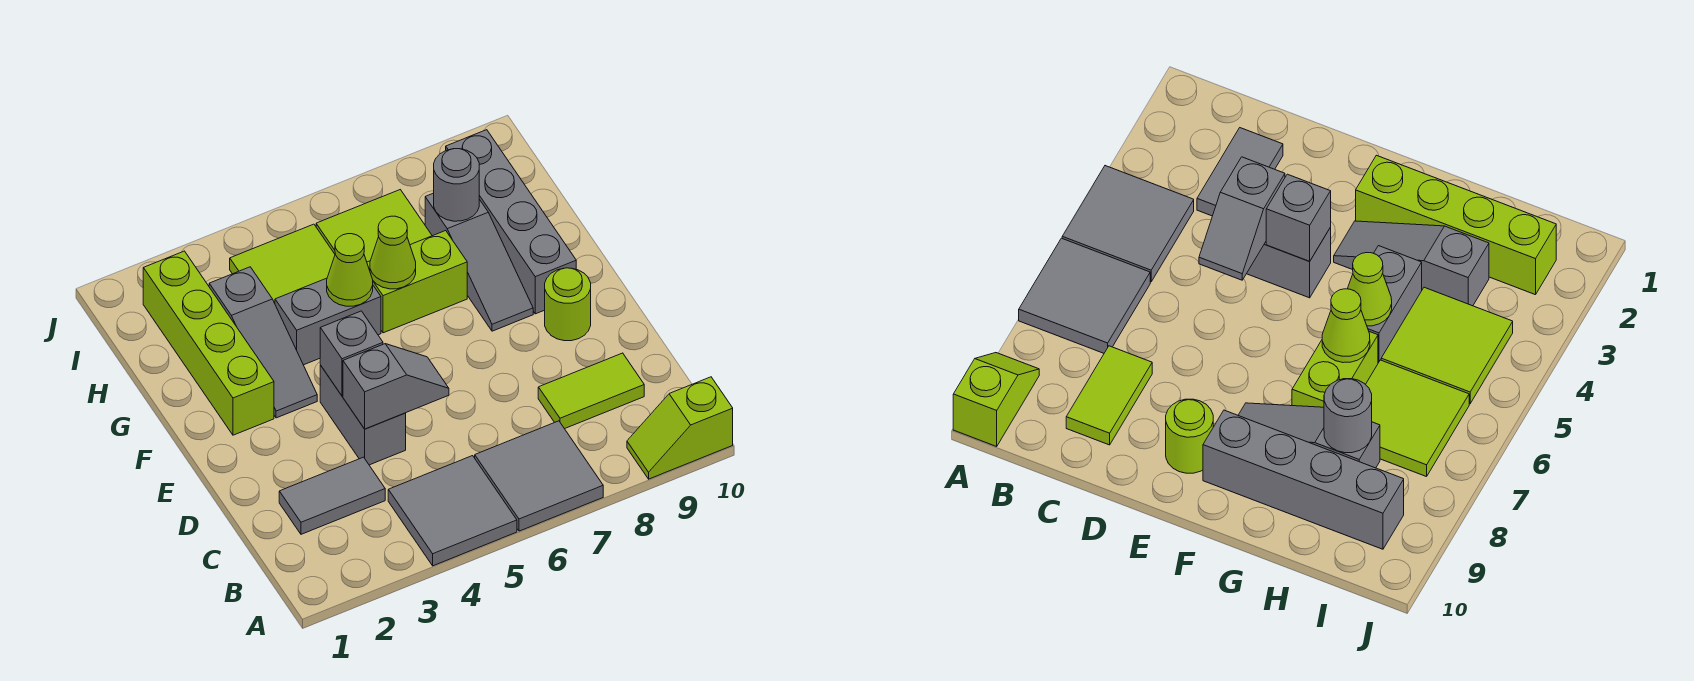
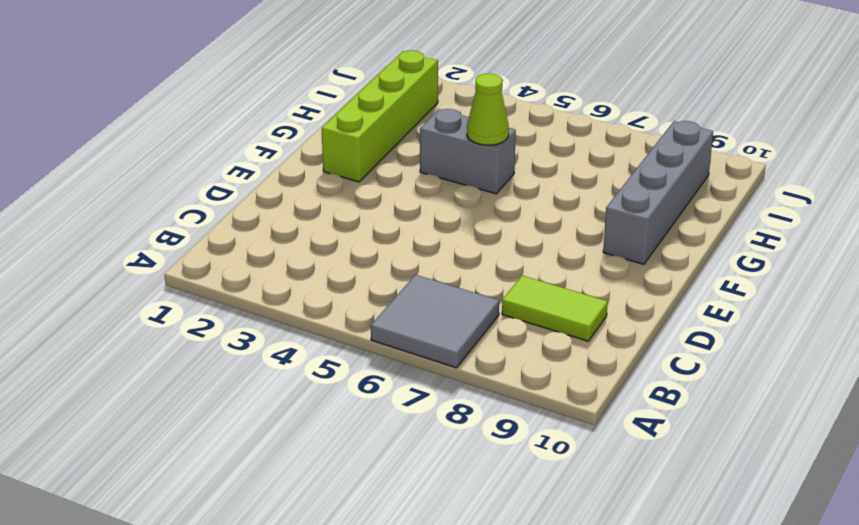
none -> grey 2x2 tile [388,456,517,566]
none -> lime 1x2 slope [627,377,733,479]
none -> grey 1x2 tile [279,457,385,534]

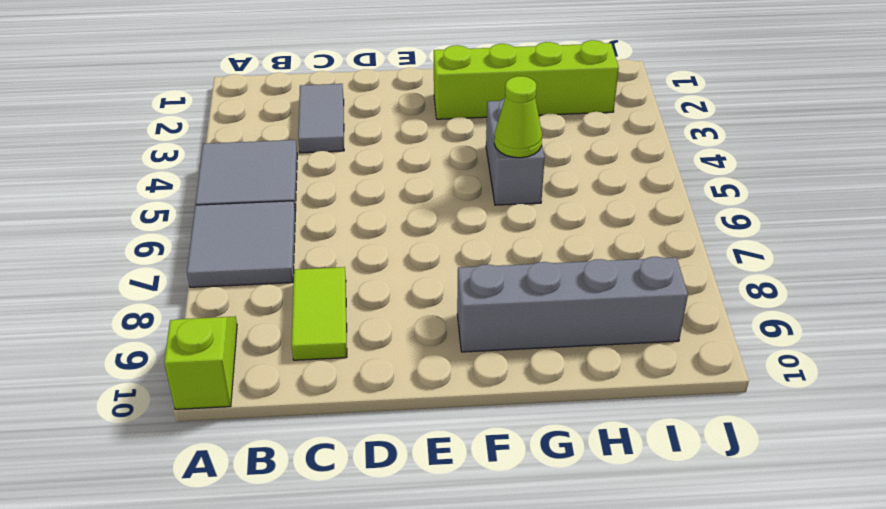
none -> grey 1x2 brick [320,365,406,465]
none -> lime 1x1 round brick [545,268,591,341]
none -> grey 1x3 slope [209,267,317,418]

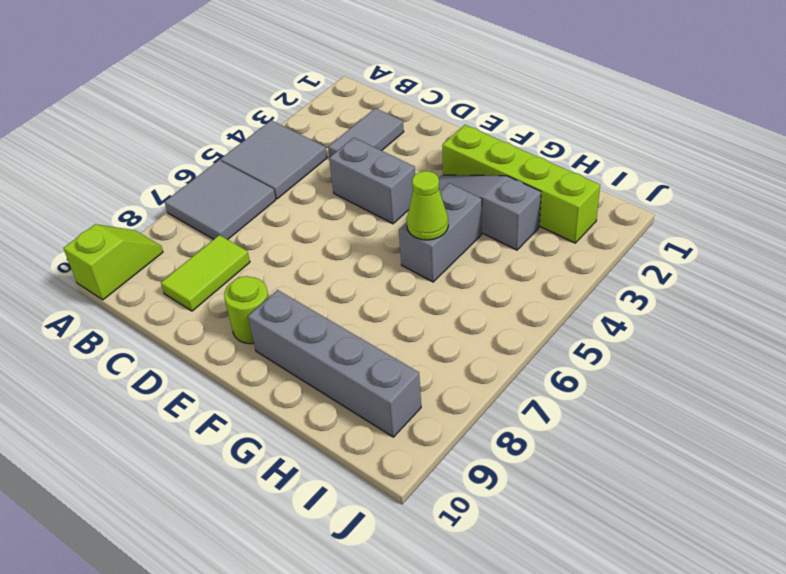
none -> grey 1x3 slope [425,193,533,331]
none -> lime 1x2 brick [367,231,467,333]
none -> lime 2x2 tile [230,224,335,303]

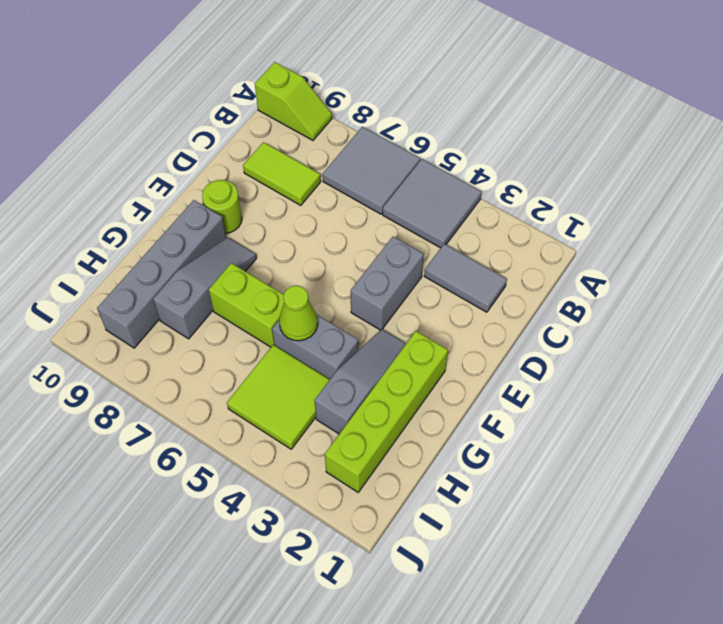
none -> lime 2x2 tile [316,190,432,262]
none -> grey 1x2 slope [343,344,449,429]
none -> grey 1x1 brick [320,311,383,396]

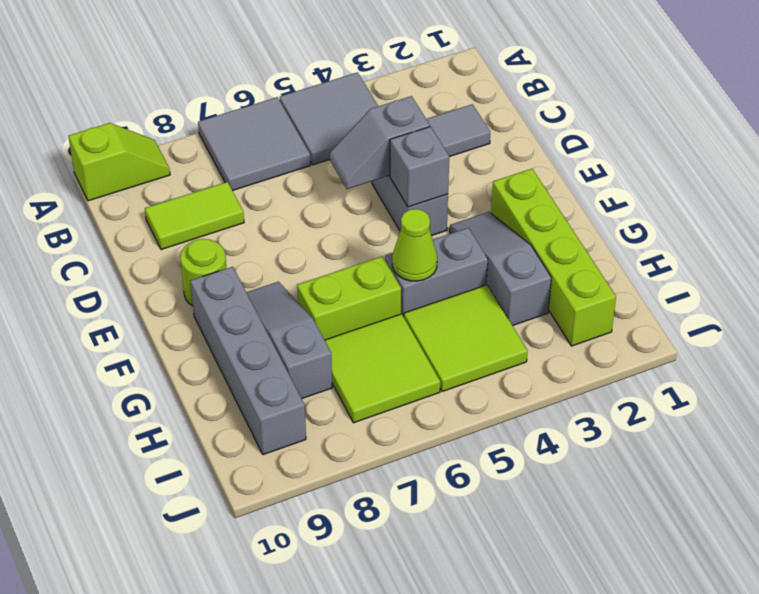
none -> lime 1x1 cone [370,216,416,289]
none -> grey 1x1 round brick [434,149,479,221]

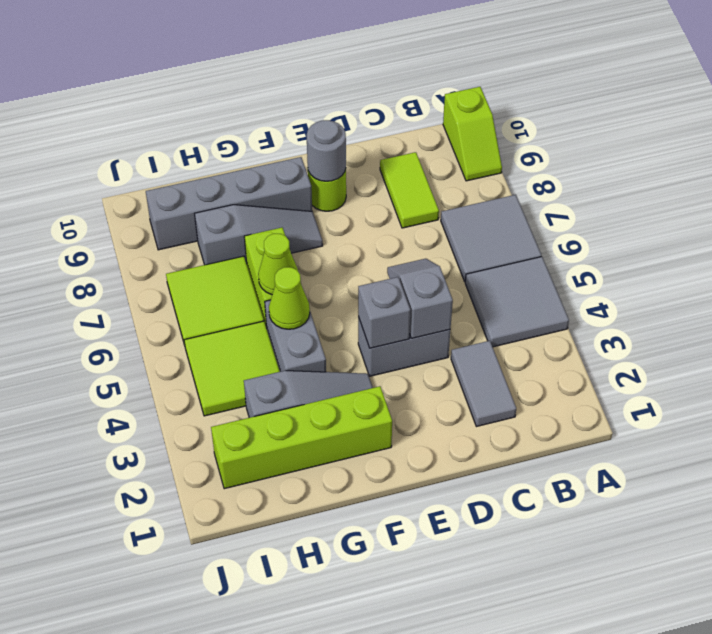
grey 1x1 round brick [307,120,346,181] -> grey 1x1 round brick moved to [434,149,479,221]

